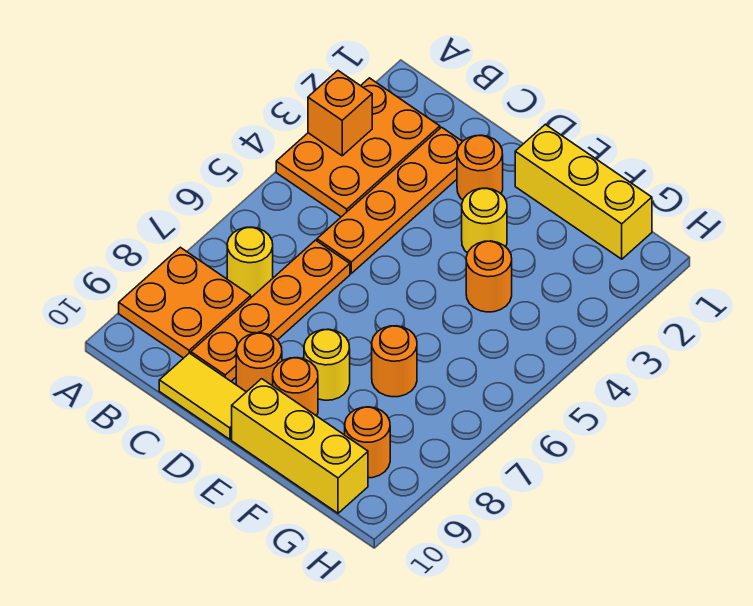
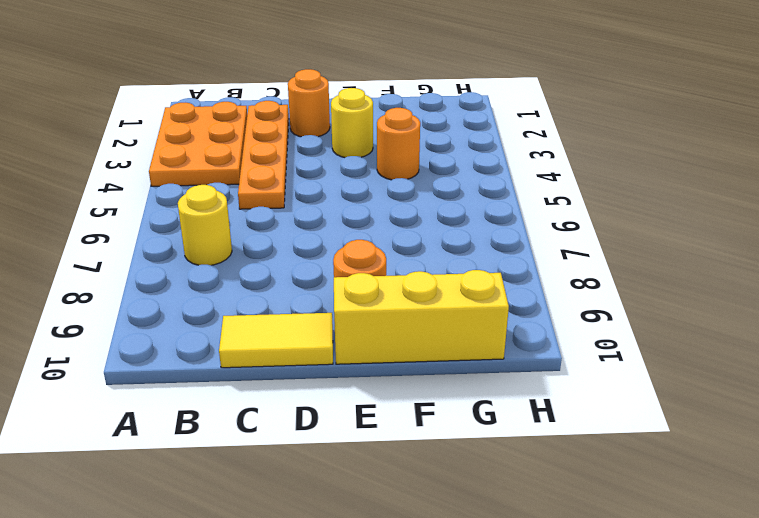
none -> orange 2x2 plate [119,247,251,358]
none -> orange 1x4 plate [191,240,350,381]
none -> orange 1x1 round brick [236,333,282,392]

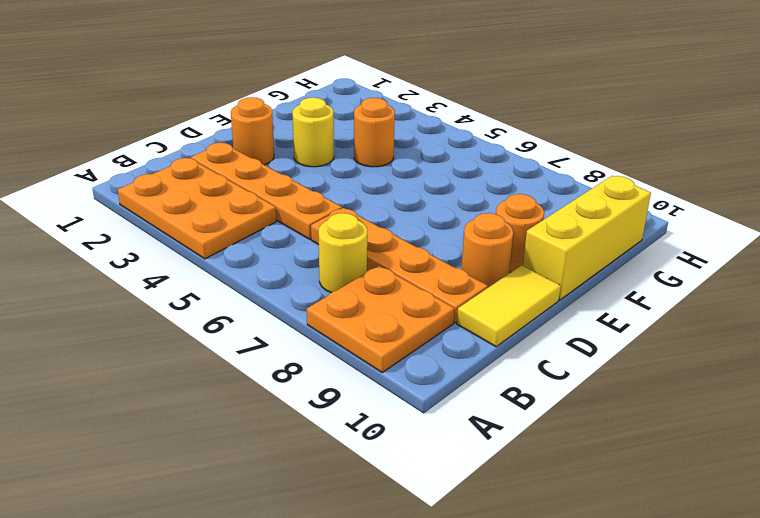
none -> yellow 1x3 brick [515,124,652,259]
none -> yellow 1x1 round brick [304,329,350,400]
none -> orange 1x1 round brick [372,326,417,397]

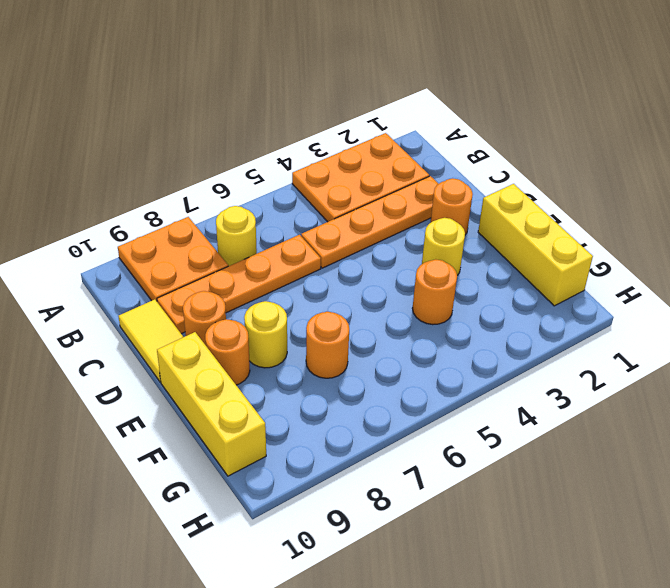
none -> orange 1x1 round brick [345,407,390,478]
none -> orange 1x1 brick [308,71,372,156]

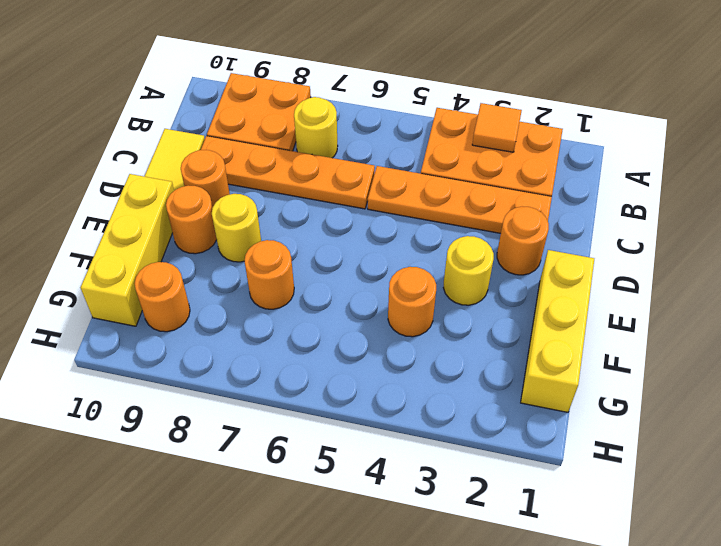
orange 1x1 tile [472,103,522,152] -> orange 1x1 brick [308,71,372,156]

